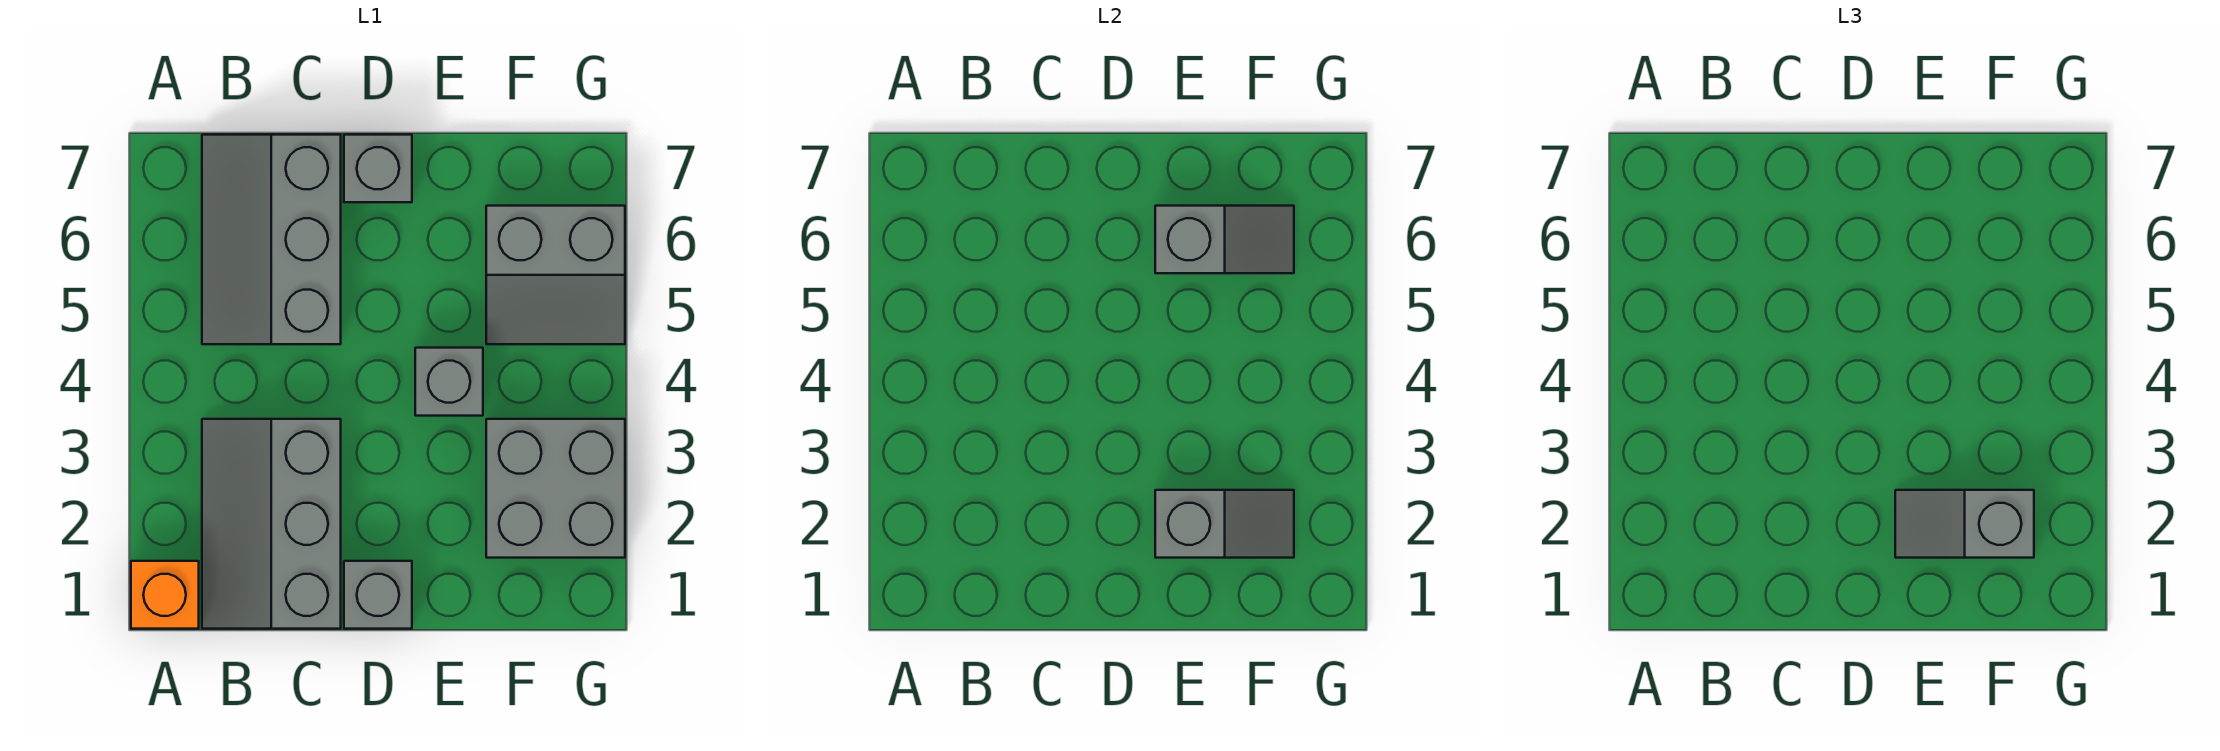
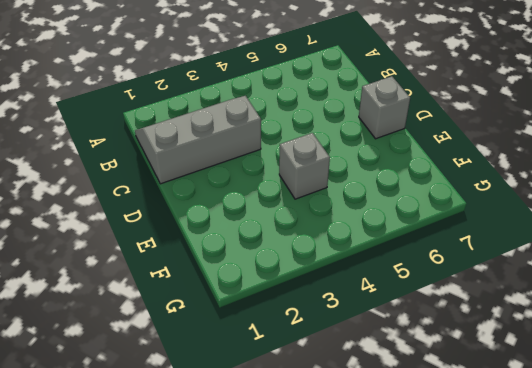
none -> orange 1x1 brick [131,561,199,629]
none -> grey 2x3 slope [202,135,341,344]

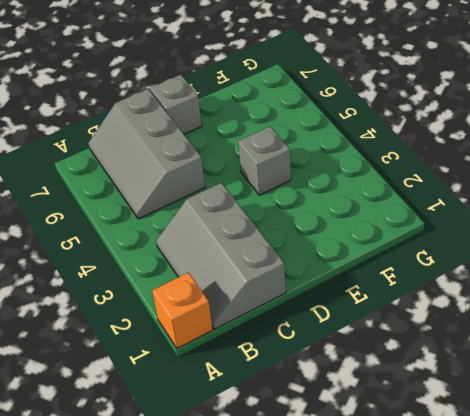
none -> grey 1x1 brick [344,561,412,629]
none -> grey 2x2 brick [486,419,625,558]

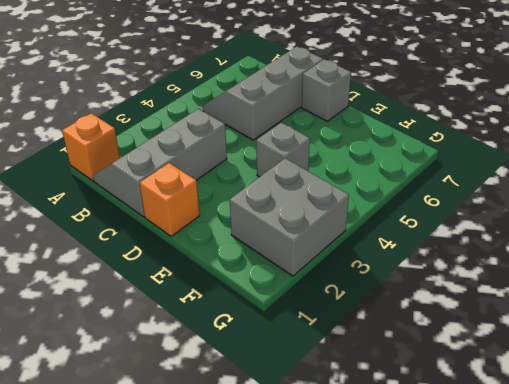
orange 1x1 brick [140,163,200,236] -> grey 1x1 brick [344,561,412,629]
none -> grey 2x2 slope [486,206,625,344]
none -> grey 1x2 slope [1155,490,1294,558]

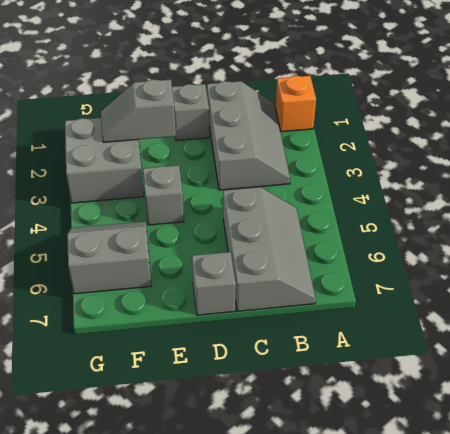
none -> grey 1x2 slope [1155,206,1294,273]
none -> grey 1x2 slope [1895,490,2034,558]

